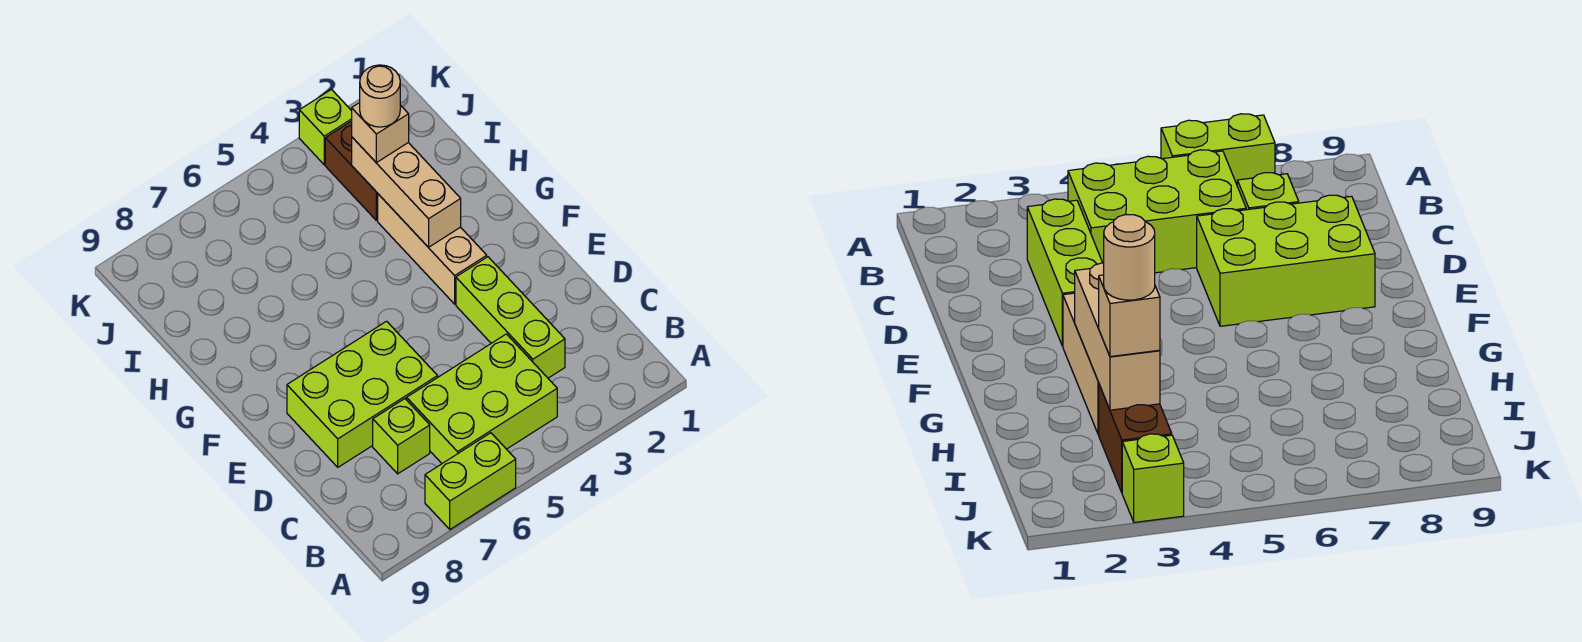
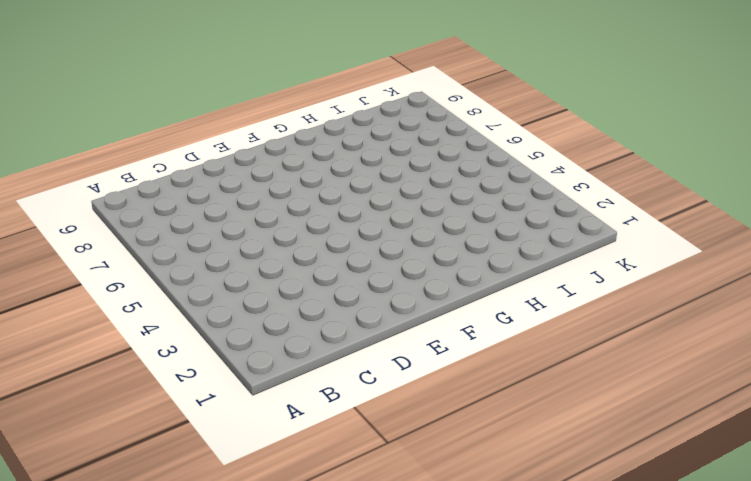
none -> lime 1x2 brick [425,433,516,529]
none -> lime 2x3 brick [407,334,557,463]

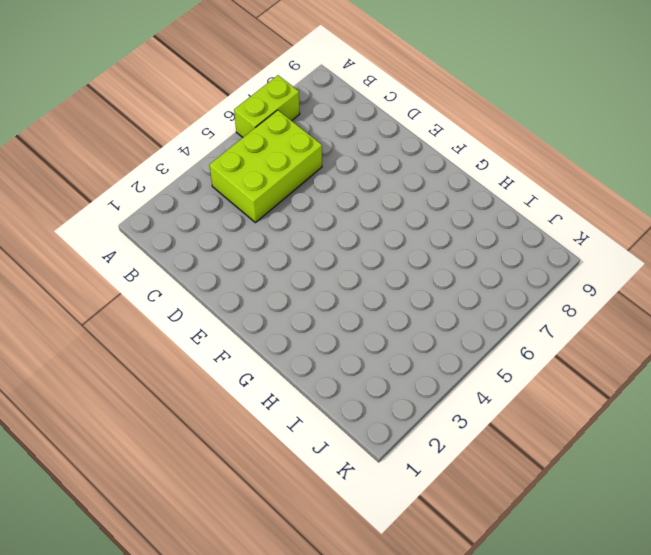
none -> lime 1x3 brick [456,257,565,378]
none -> lime 1x1 brick [373,399,430,474]

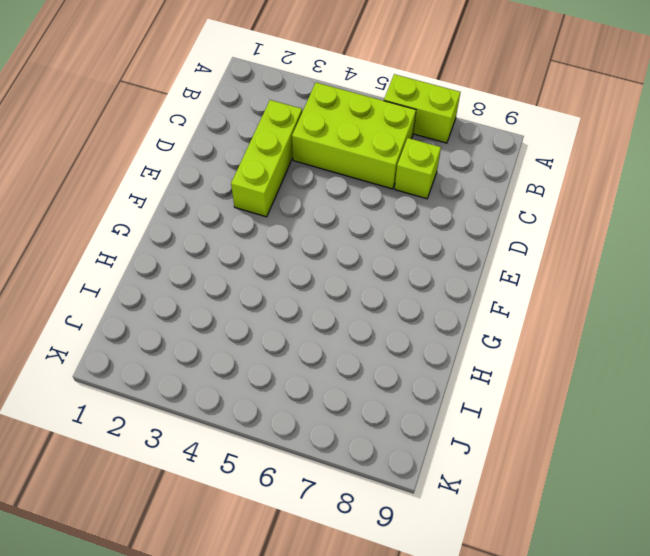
none -> lime 2x3 brick [287,321,438,467]
none -> tan 1x3 brick [378,194,487,304]

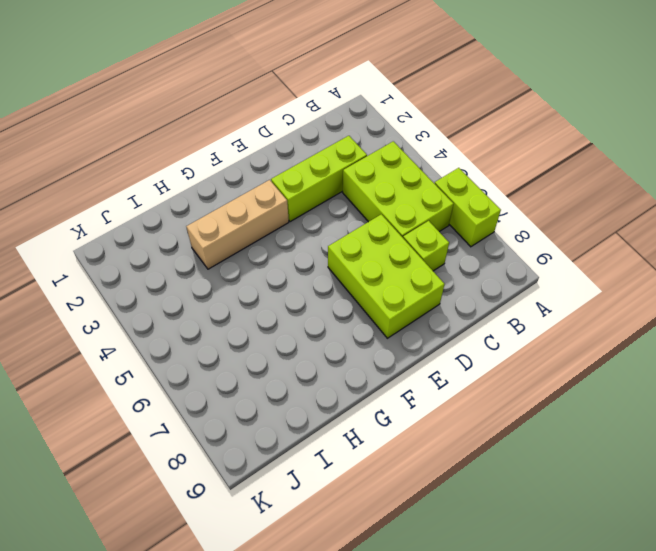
none -> brown 1x2 brick [325,121,378,220]
none -> lime 1x1 brick [299,90,352,165]

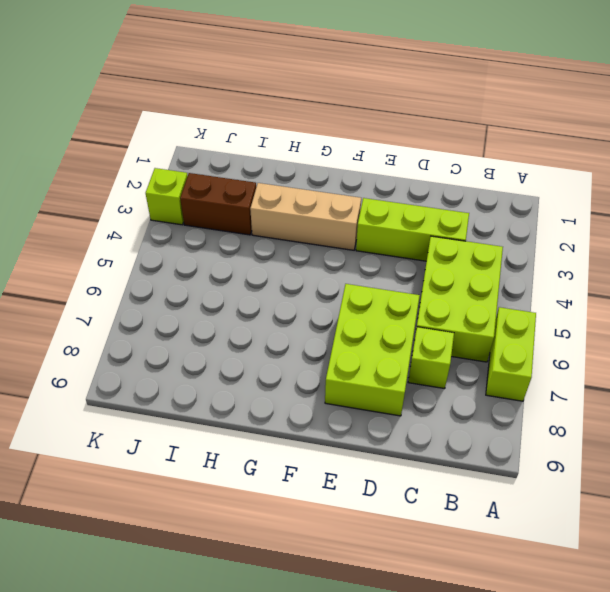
none -> tan 1x3 brick [352,137,461,248]
none -> tan 1x1 brick [352,103,409,163]

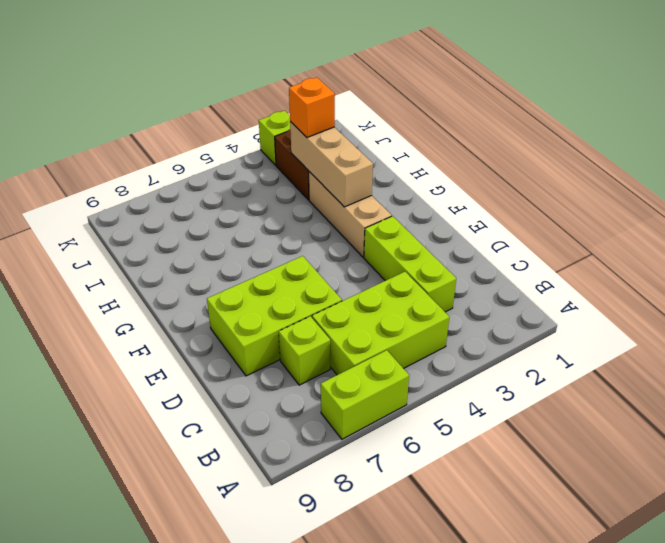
orange 1x1 brick [289,77,335,138] -> tan 1x1 brick [352,103,409,163]
none -> tan 1x1 round brick [360,65,400,127]

